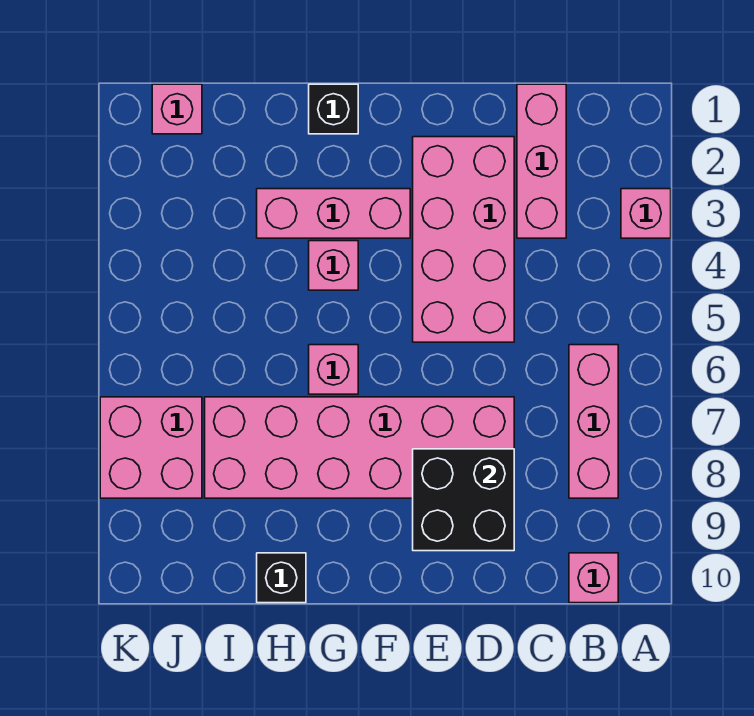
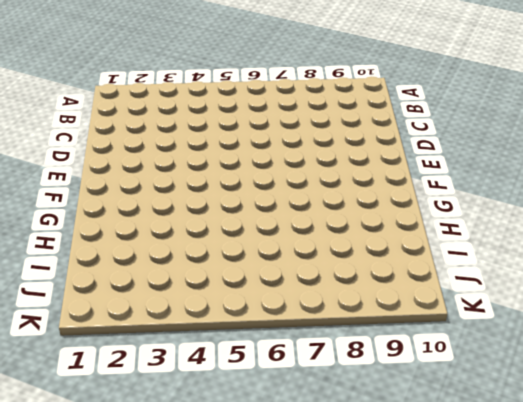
none -> pink 1x1 brick [621,189,671,238]
none -> pink 1x3 brick [569,345,618,498]
none -> pink 1x1 brick [569,553,618,603]

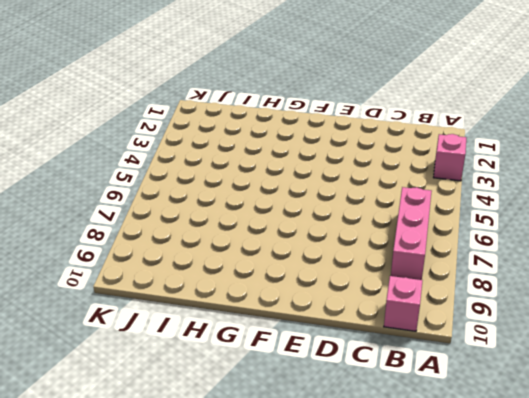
none -> pink 1x3 brick [517,84,566,238]
none -> pink 2x4 brick [413,137,514,342]
none -> pink 2x6 brick [205,397,514,498]

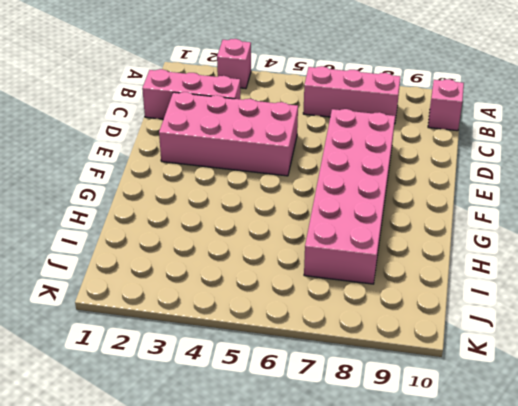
none -> pink 1x3 brick [257,189,410,238]
none -> black 1x1 brick [309,84,358,134]
none -> pink 1x1 brick [309,241,358,290]

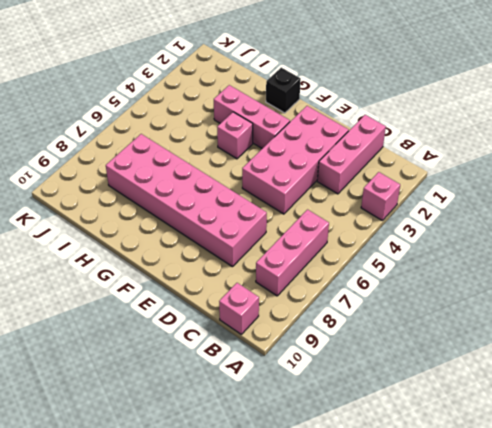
none -> pink 1x1 brick [309,345,358,394]
none -> black 1x1 brick [257,553,306,603]
none -> pink 1x1 brick [152,84,202,134]

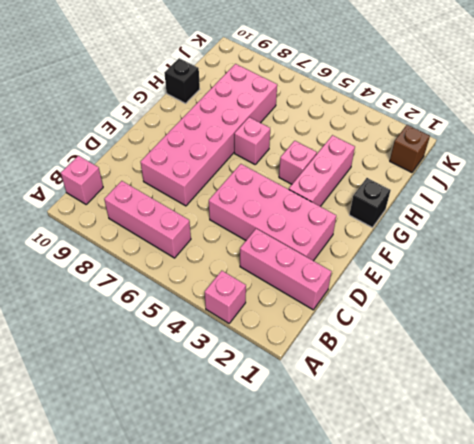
brown 1x1 brick [390,125,430,173] -> pink 1x1 brick [152,84,202,134]
none -> pink 2x2 brick [100,397,202,498]
none -> black 2x2 brick [413,449,514,551]

